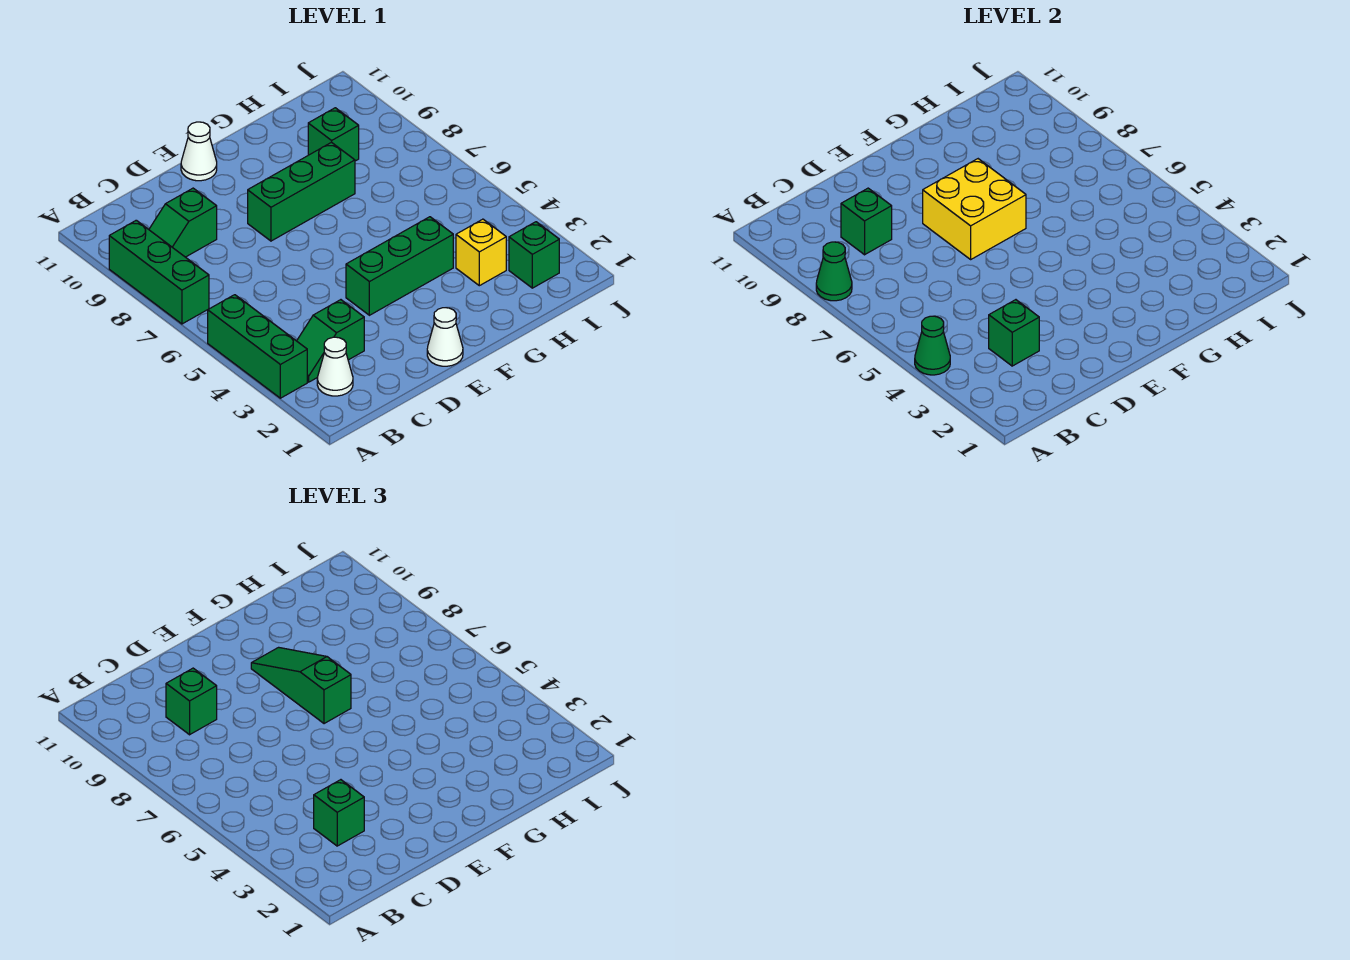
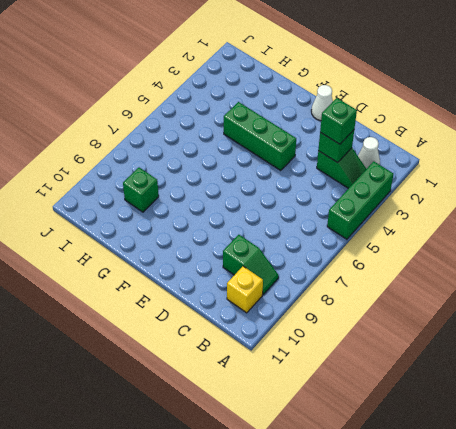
yellow 1x1 brick [227,266,263,313] -> yellow 1x1 brick moved to [456,219,506,286]
none -> green 1x3 brick [109,220,209,324]
none -> green 1x3 brick [248,142,355,241]
none -> white 1x1 cone [181,122,217,181]

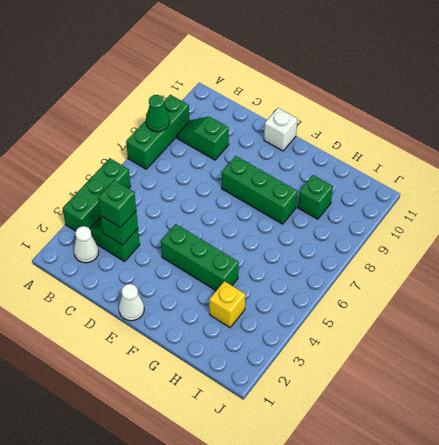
white 1x1 brick [264,108,297,151] -> white 1x1 cone [181,122,217,181]
none -> green 1x1 brick [509,222,559,288]
none -> green 1x1 cone [915,316,950,375]
none -> green 1x1 brick [841,188,892,255]

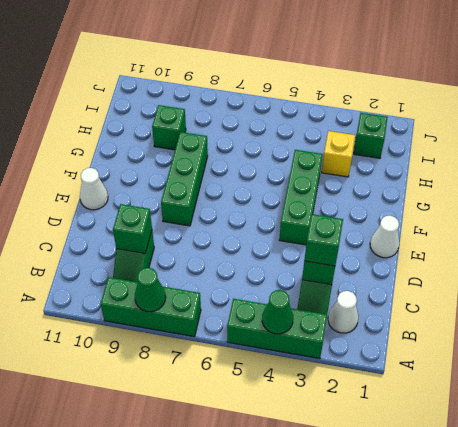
none -> yellow 2x2 brick [923,159,1026,259]
none -> green 1x1 brick [166,668,217,735]
none -> green 1x3 slope [251,647,351,724]

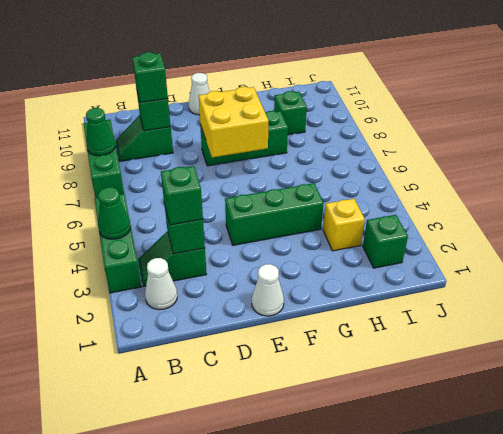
none -> green 1x3 slope [251,647,351,724]

